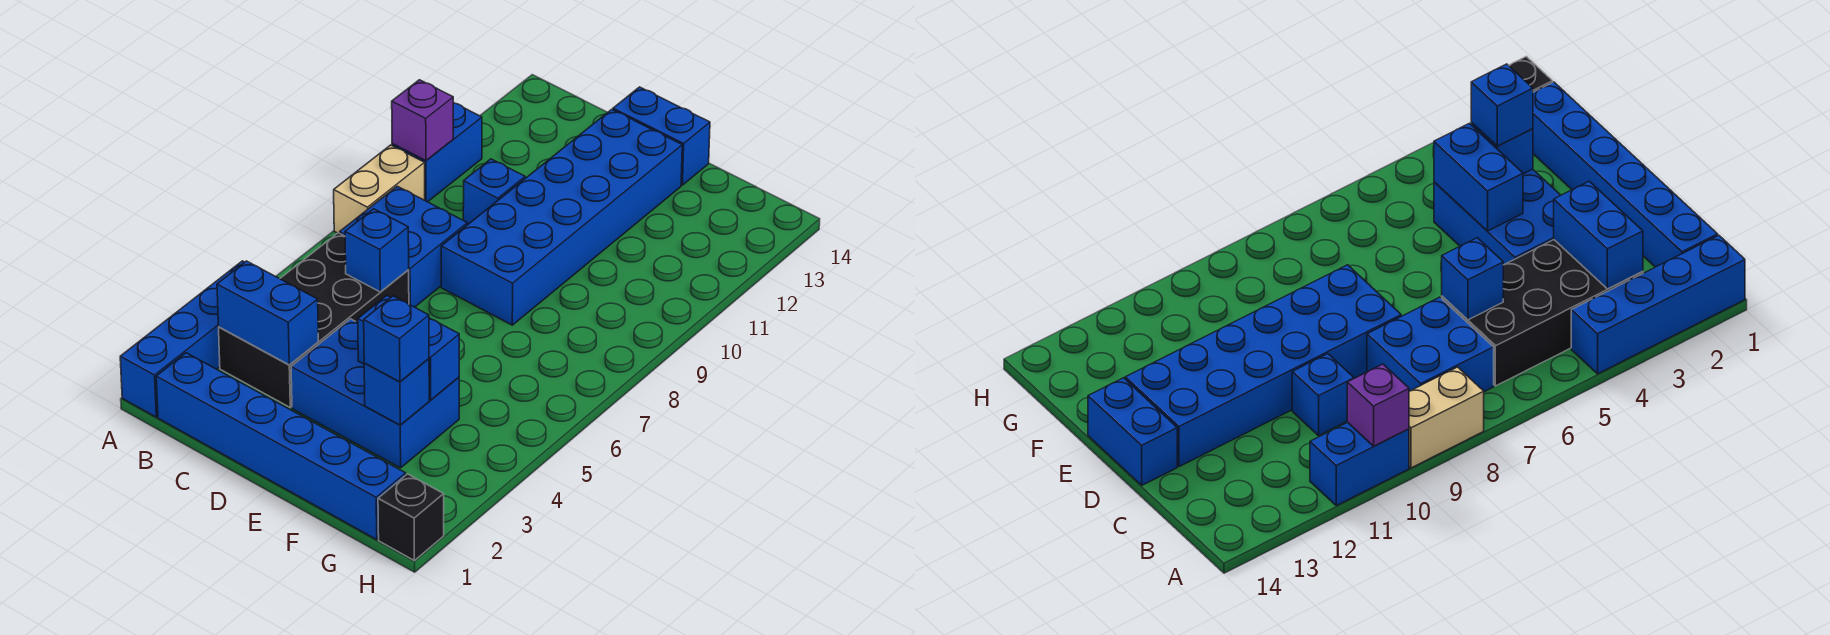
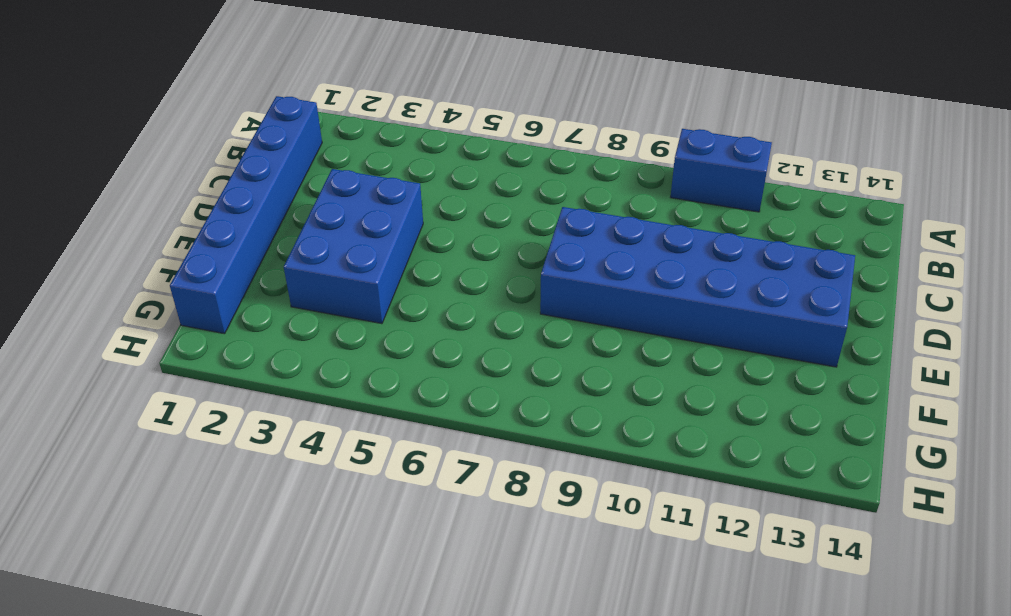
none -> blue 1x4 brick [120,261,245,417]
none -> tan 1x2 brick [334,145,425,233]
none -> black 2x4 brick [219,233,409,407]

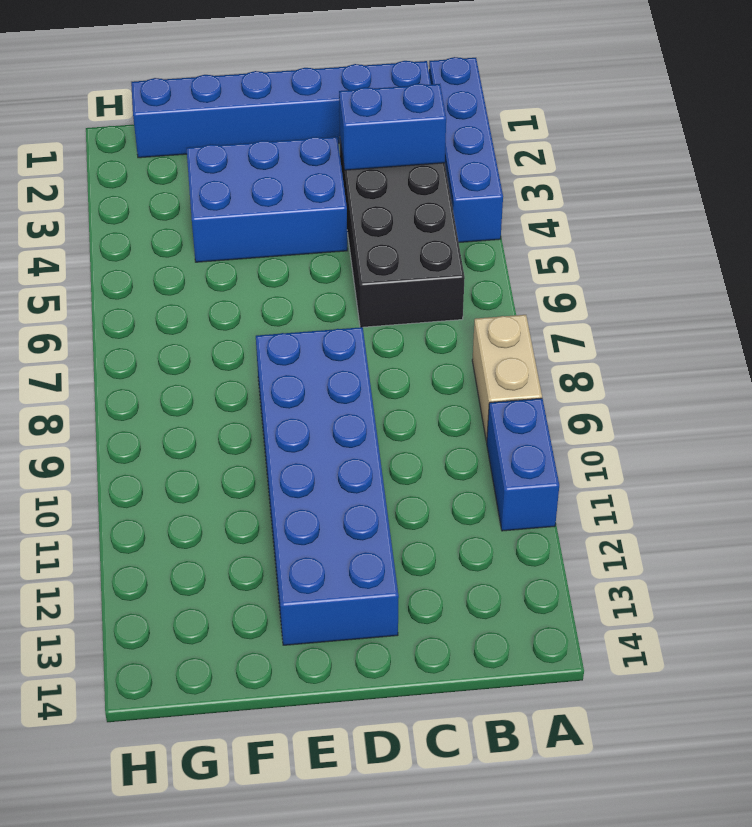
none -> blue 2x2 brick [340,186,467,307]
none -> blue 1x1 brick [463,159,525,225]
none -> blue 1x2 brick [613,87,710,185]

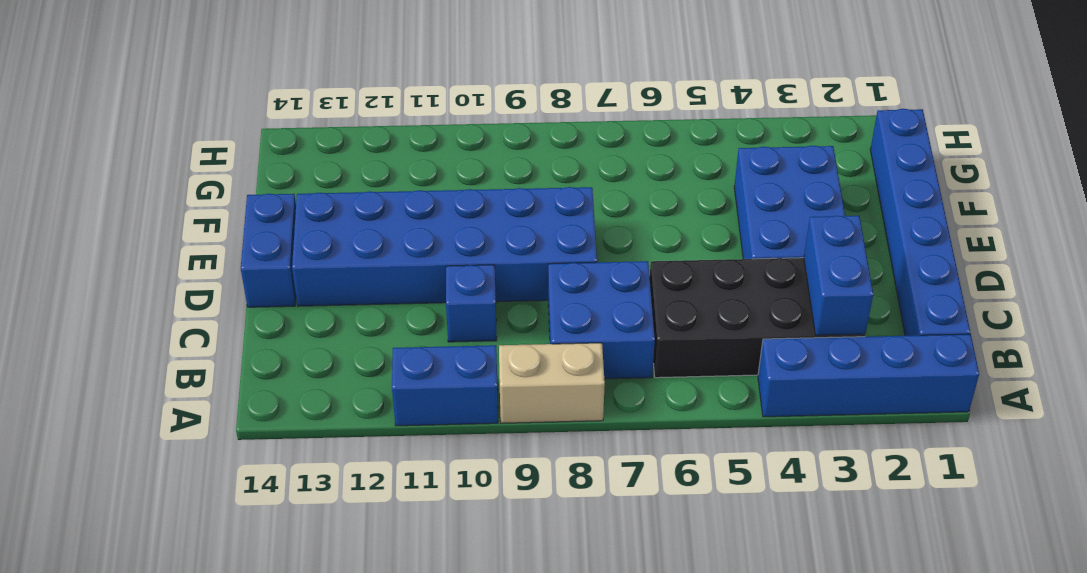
none -> black 1x1 brick [378,474,444,560]
none -> purple 1x1 brick [392,80,453,161]
none -> blue 1x1 brick [345,209,409,292]

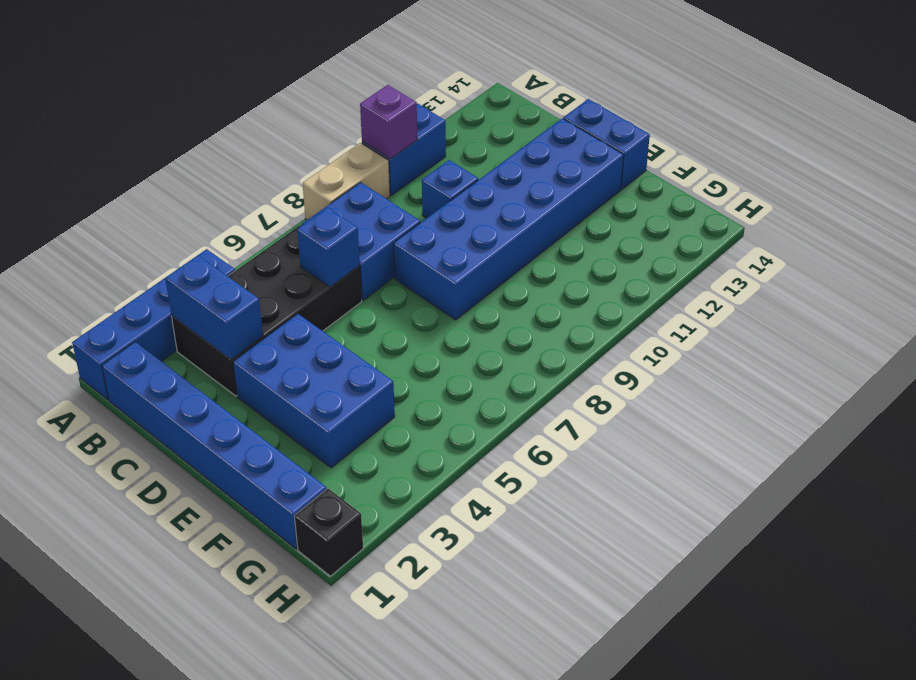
none -> blue 1x2 brick [358,295,459,400]
none -> blue 1x1 brick [364,359,429,425]
none -> blue 1x1 brick [364,296,429,382]

